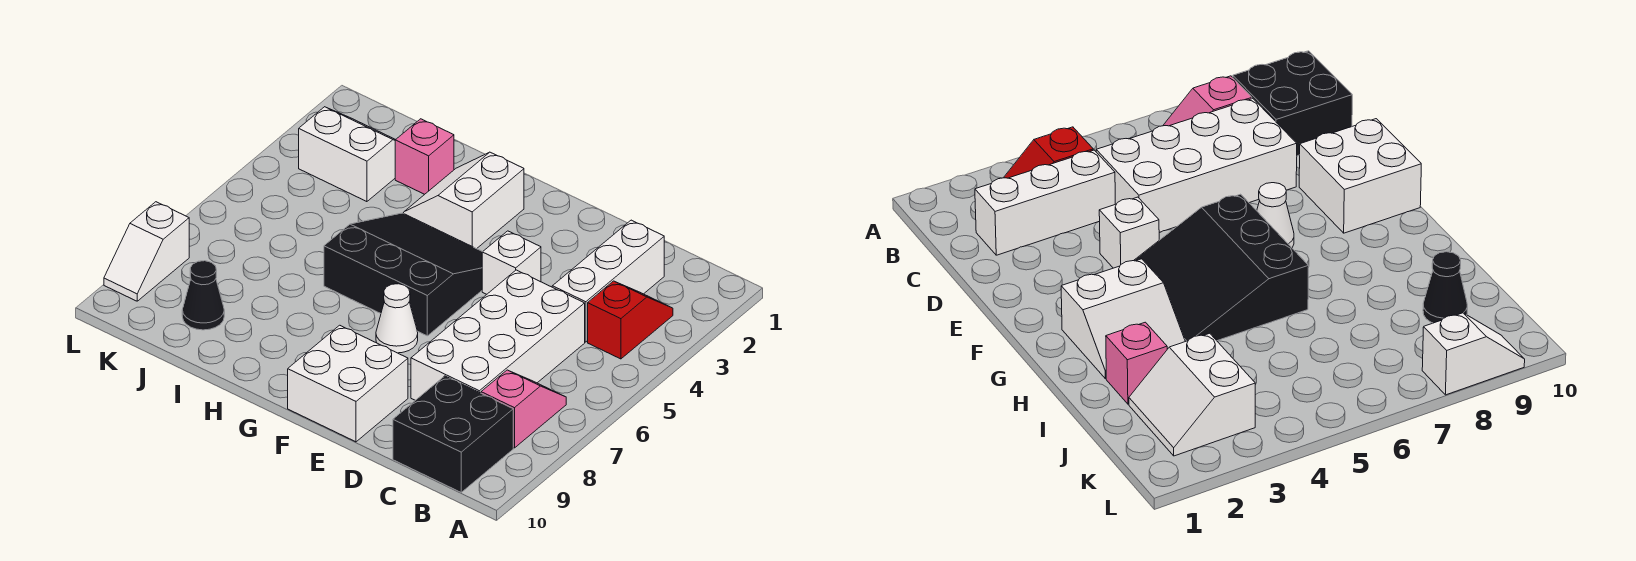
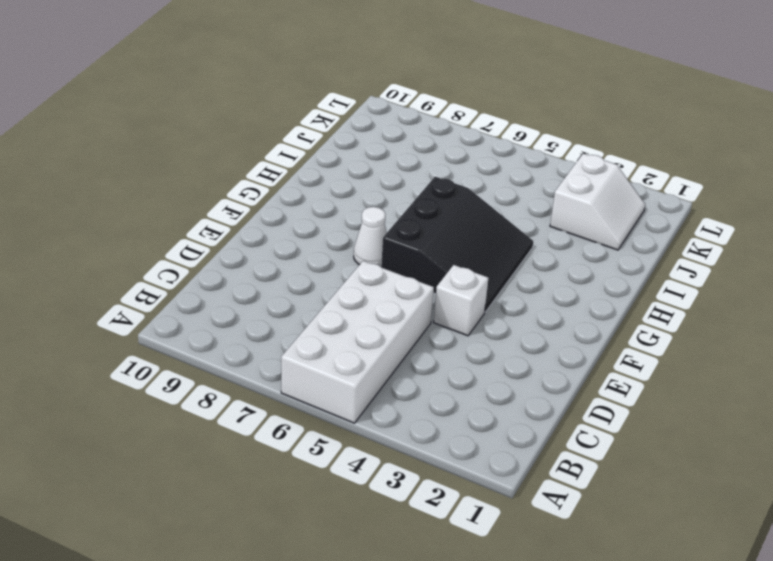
white 2x4 brick [281,261,434,423] -> white 2x4 brick turned to [411,270,585,400]
none -> red 1x2 slope [588,281,673,359]
none -> pink 1x2 slope [481,370,566,448]
none -> black 2x2 brick [393,376,513,492]

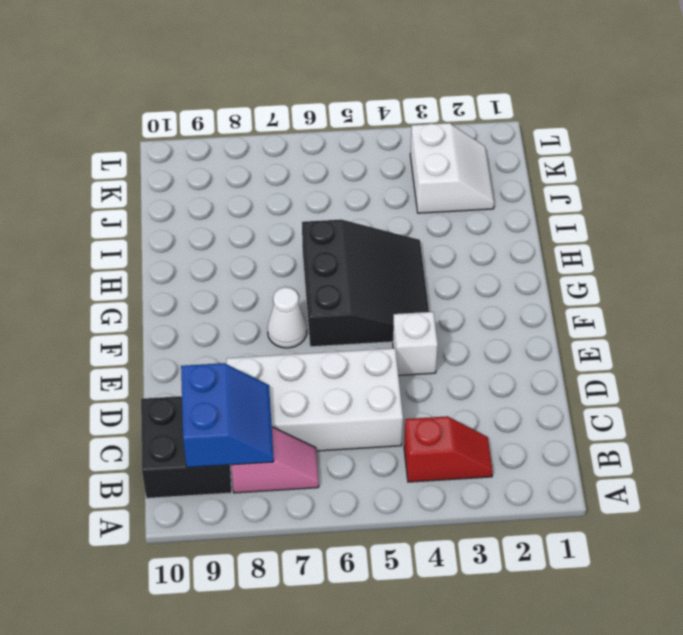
blue 2x2 slope [181,363,274,467] -> none
none -> white 1x3 brick [552,220,664,342]
none -> white 2x2 brick [288,325,408,442]
none -> white 2x2 slope [404,152,524,249]

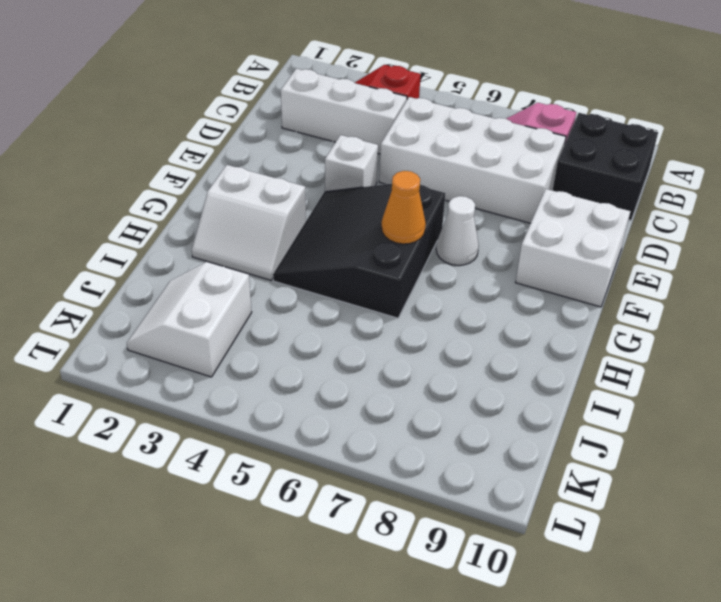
orange 1x1 cone [382,171,426,244] -> none
none -> pink 1x1 brick [395,119,454,194]
none -> black 1x1 cone [182,261,224,330]
none -> white 1x2 slope [104,202,189,301]

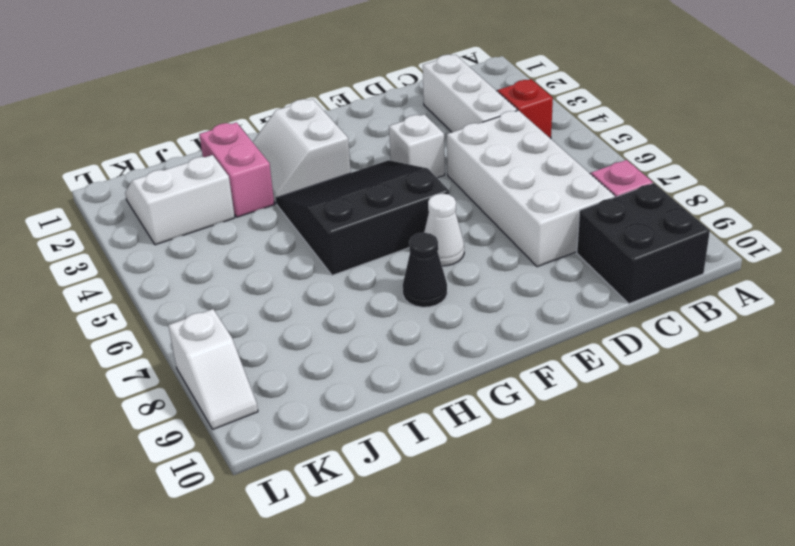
black 1x1 cone [403,233,447,307] -> black 1x1 cone moved to [182,261,224,330]
pink 1x2 brick [199,122,274,217] -> pink 1x1 brick [395,119,454,194]
none -> white 2x2 brick [288,325,408,442]

